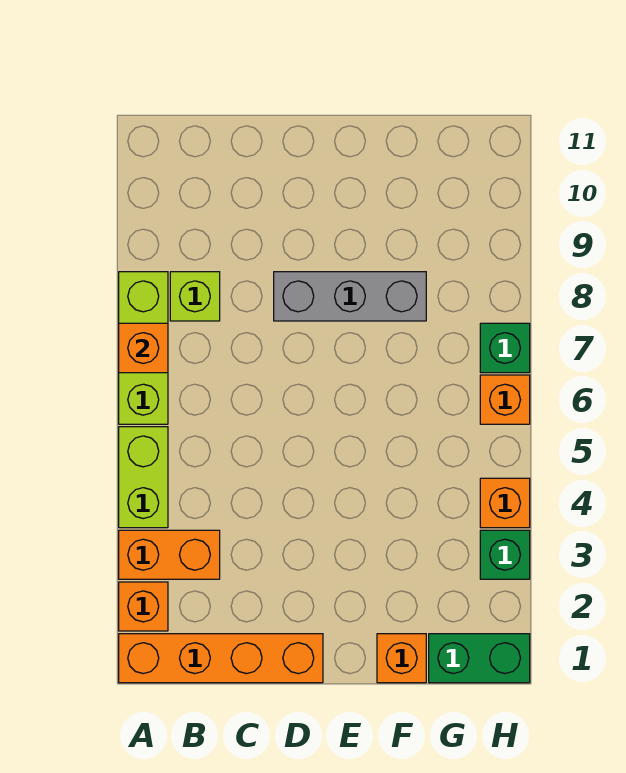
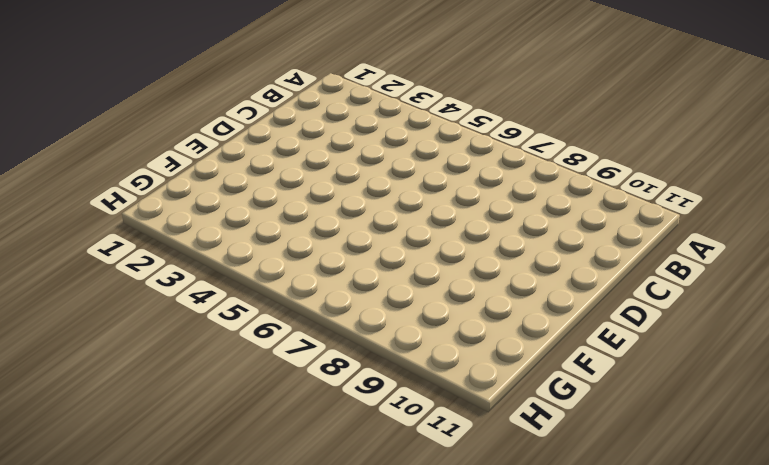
none -> orange 1x4 brick [119,634,323,683]
none -> orange 1x1 brick [119,582,168,631]
none -> orange 1x2 brick [119,530,220,579]

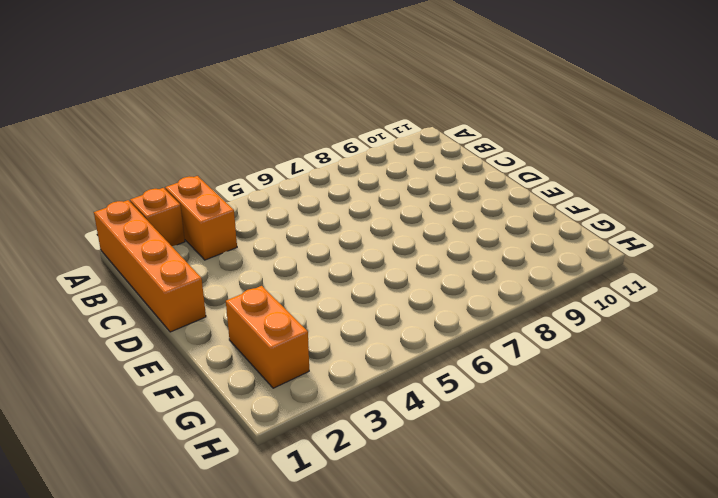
orange 1x2 brick [226,286,309,388] -> none
none -> lime 1x2 brick [119,427,168,528]
none -> lime 1x3 brick [119,272,168,424]
none -> lime 1x1 brick [170,272,220,321]

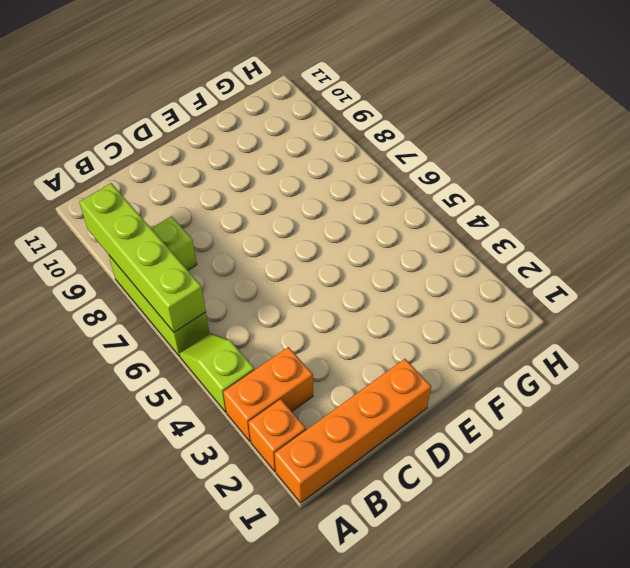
lime 1x2 slope [180,333,254,412] -> lime 1x2 brick [119,427,168,528]
lime 1x4 brick [79,183,206,332] -> orange 1x1 brick [119,323,168,373]
none -> grey 1x3 brick [274,272,426,321]
none -> orange 1x1 brick [377,634,426,683]
none -> green 1x2 brick [429,634,530,683]

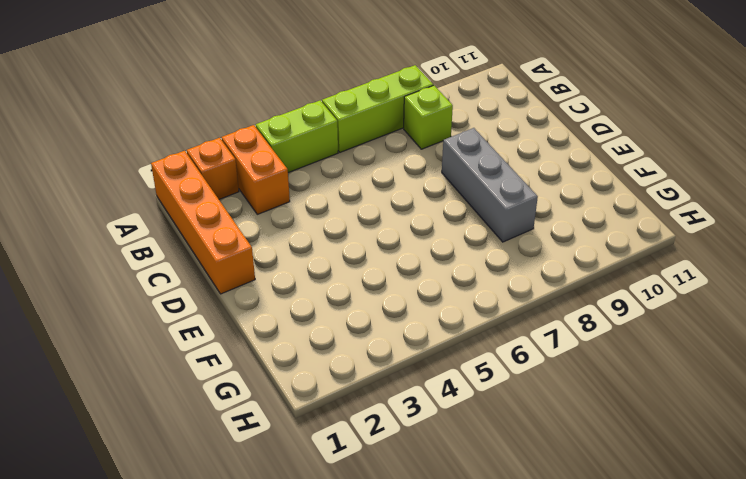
none -> orange 1x1 brick [377,634,426,683]
none -> green 1x2 brick [429,634,530,683]
none -> green 1x1 brick [480,530,530,579]

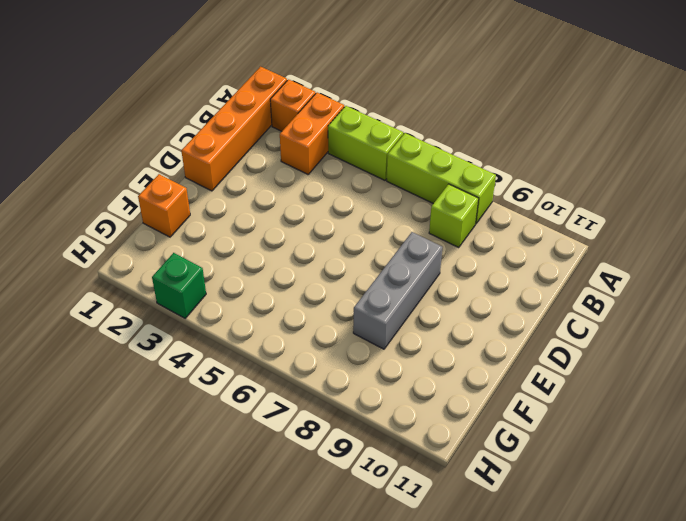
none -> green 1x2 brick [429,634,530,683]
none -> orange 1x1 brick [480,478,530,528]
none -> orange 1x1 brick [480,375,530,424]

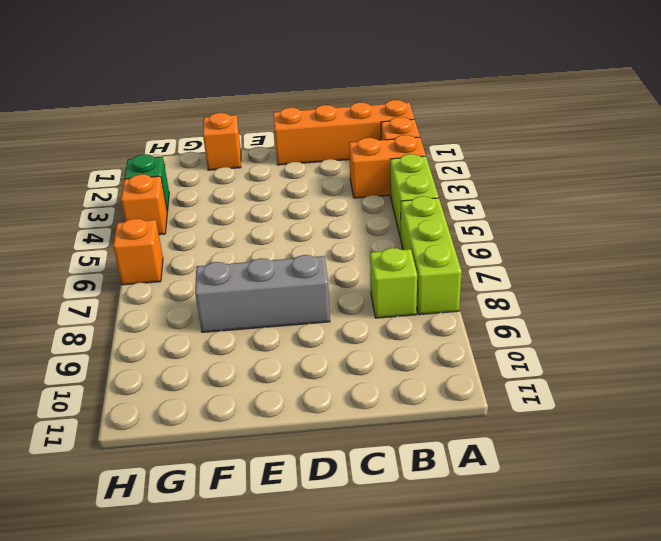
none -> green 1x2 brick [429,634,530,683]
none -> green 1x1 brick [480,323,530,373]
none -> orange 1x1 brick [119,323,168,373]

